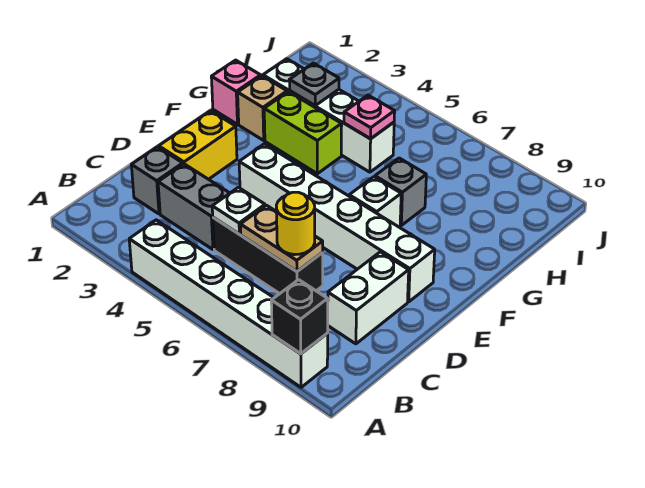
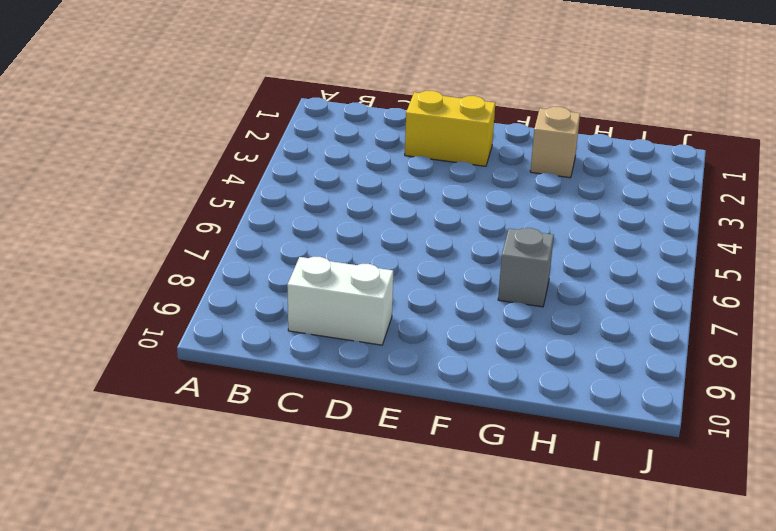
none -> white 1x6 brick [129,220,328,387]
none -> grey 1x1 brick [131,147,183,214]
none -> grey 1x2 brick [158,164,230,249]

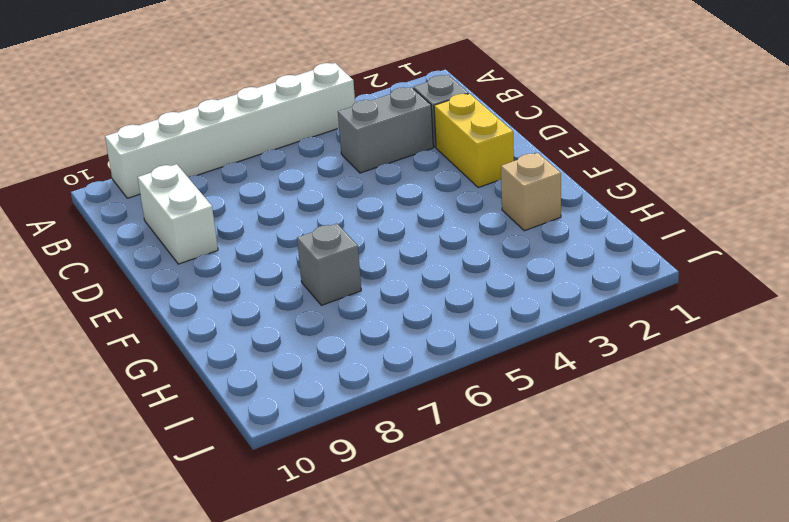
none -> black 1x3 brick [213,218,323,294]
none -> white 1x6 brick [239,144,435,302]
none -> white 1x1 brick [349,177,401,227]

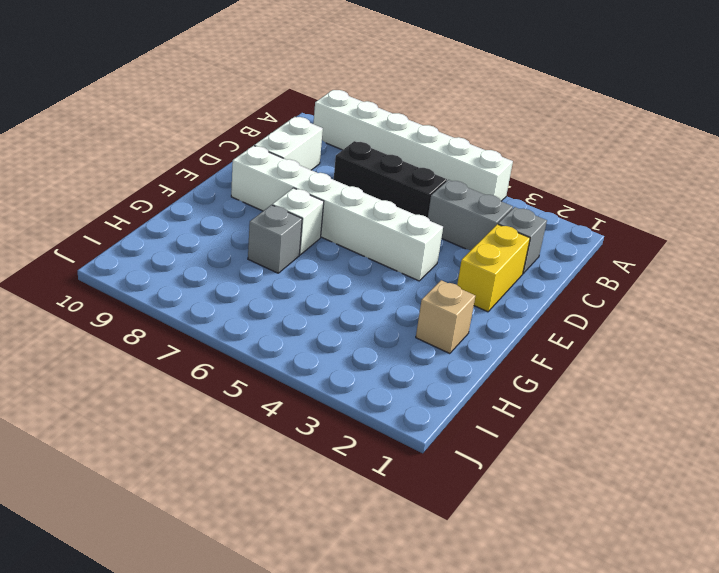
none -> pink 1x1 brick [211,60,261,124]
none -> lime 1x2 brick [264,92,342,174]
none -> white 1x4 brick [263,59,394,172]

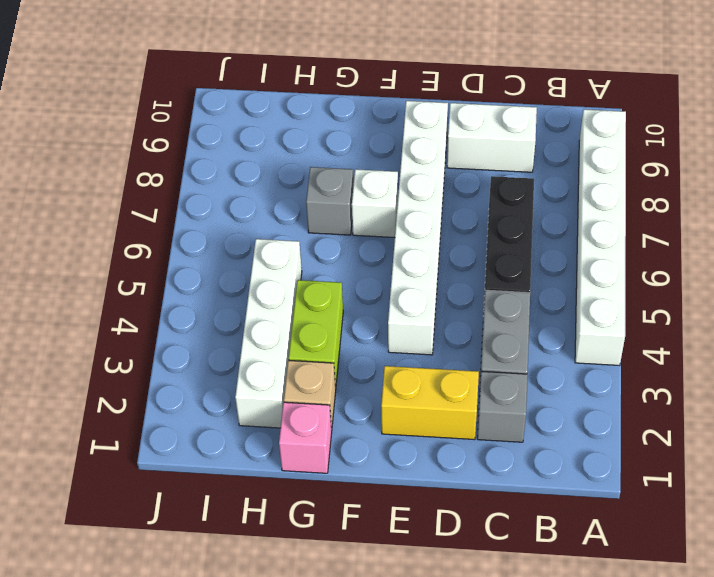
none -> black 1x1 brick [271,280,328,354]
none -> white 1x1 plate [212,187,265,234]
none -> tan 1x2 plate [240,205,323,271]

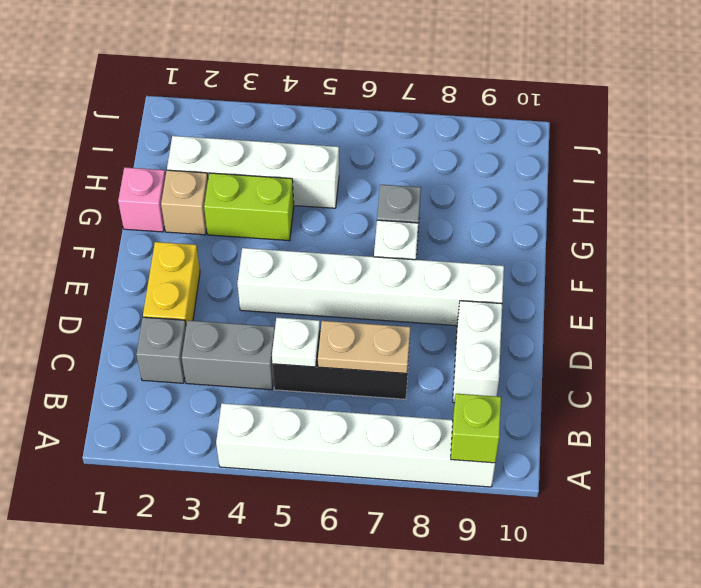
lime 1x1 brick [451,394,501,463] -> black 1x1 brick [271,280,328,354]
none -> grey 1x1 plate [289,63,339,105]
none -> pink 1x1 plate [344,95,395,139]
none -> yellow 1x1 round brick [276,192,315,255]

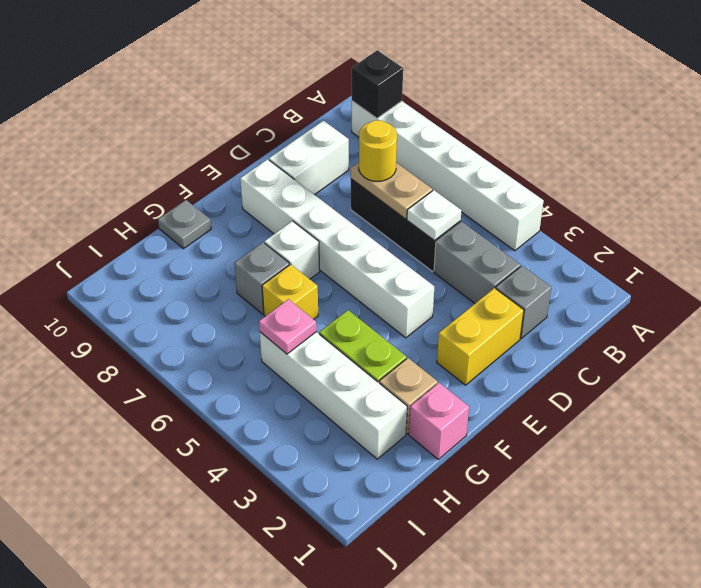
yellow 1x1 brick [262,264,318,319] -> none
grey 1x1 plate [158,200,211,249] -> grey 1x1 plate moved to [289,63,339,105]

